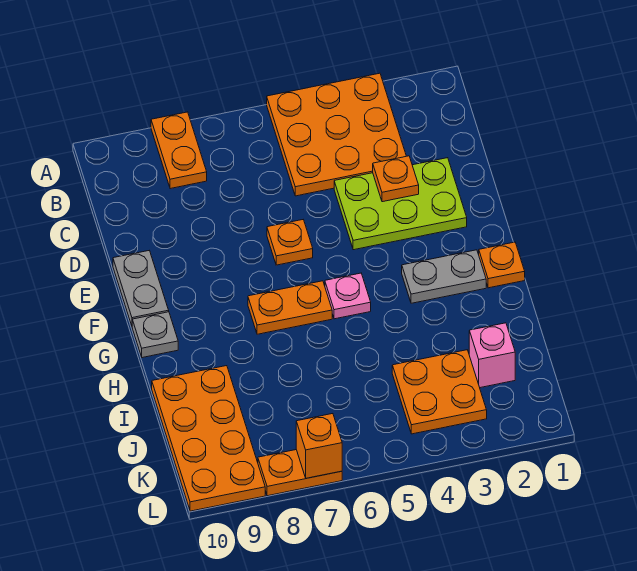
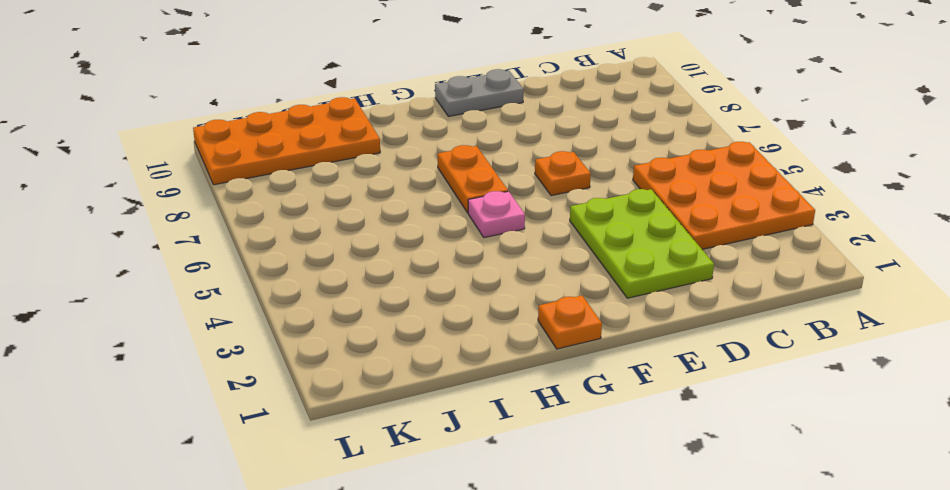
none -> orange 1x2 plate [151,112,207,189]
none -> grey 1x2 plate [402,250,486,303]
none -> grey 1x1 plate [132,312,178,358]

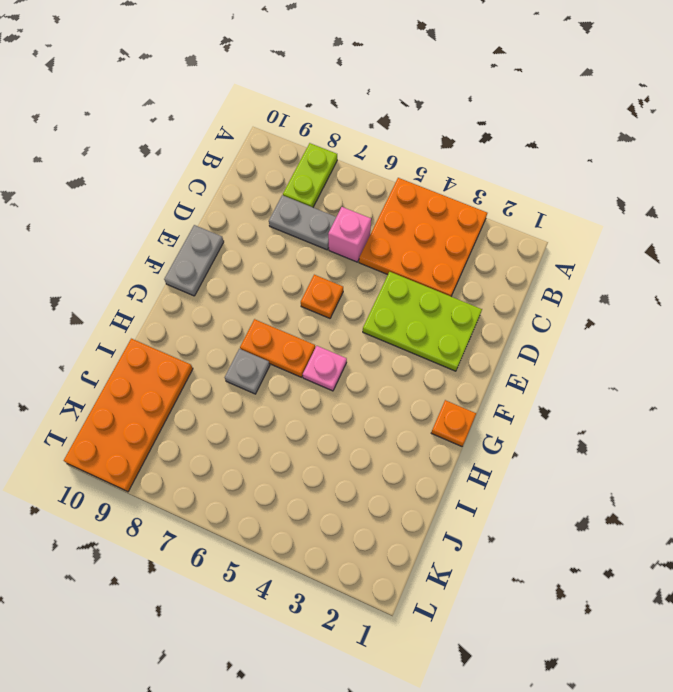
lime 1x2 plate [283,143,337,207] -> orange 1x2 plate [151,112,207,189]
pink 1x1 brick [328,207,371,262] -> pink 1x1 brick moved to [469,323,515,388]
grey 1x2 plate [269,195,336,250] -> grey 1x2 plate moved to [402,250,486,303]
grey 1x1 plate [225,349,270,394] -> grey 1x1 plate moved to [132,312,178,358]
none -> orange 2x2 plate [392,350,487,434]
none -> orange 1x2 plate [258,450,342,496]
none -> orange 1x1 plate [373,156,419,202]

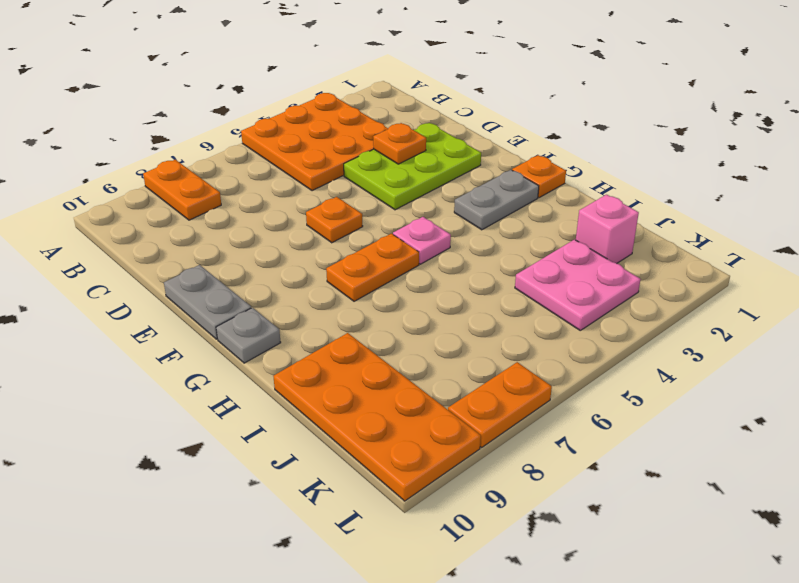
pink 2x2 plate [515,240,641,330] -> orange 2x2 plate [392,350,487,434]
none -> orange 1x1 brick [296,414,342,478]

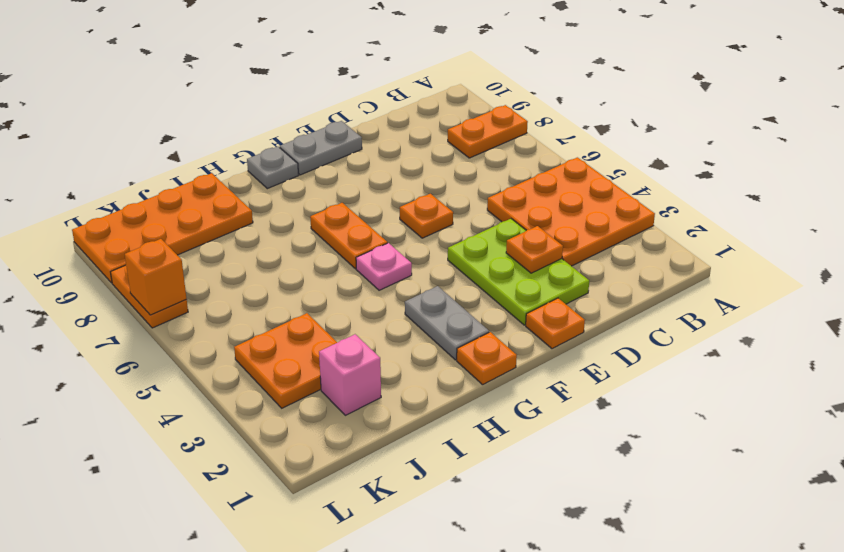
orange 1x1 plate [526,298,585,349] -> none

